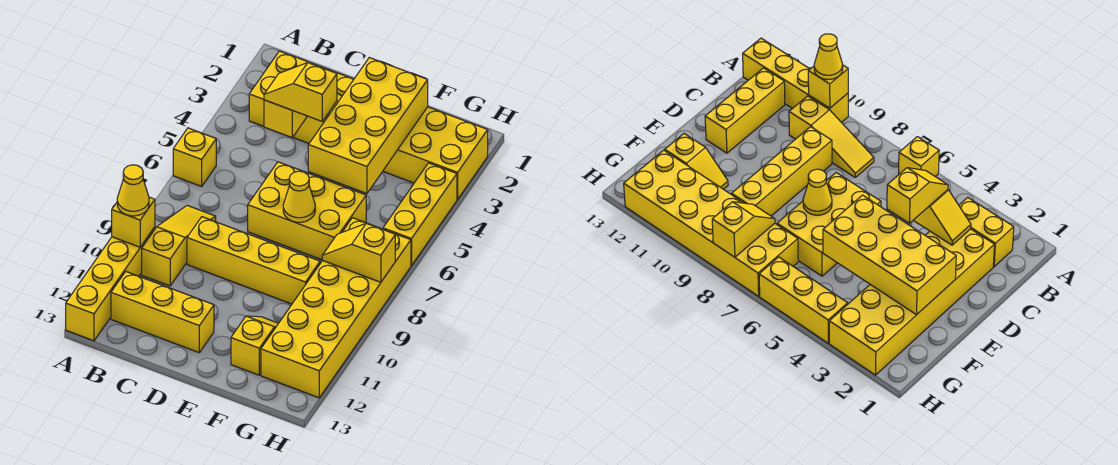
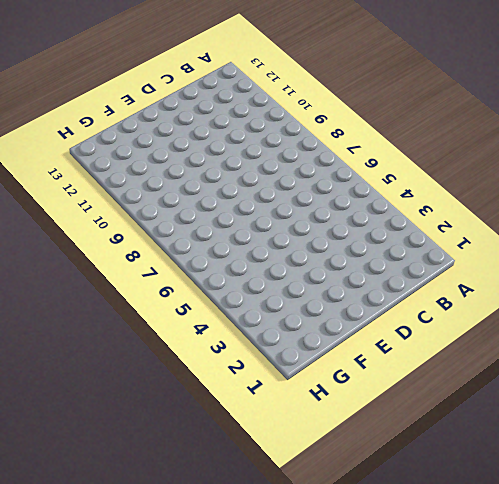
none -> yellow 1x1 brick [173,128,216,186]
none -> yellow 1x4 brick [66,227,155,341]
none -> yellow 1x2 brick [249,51,308,126]

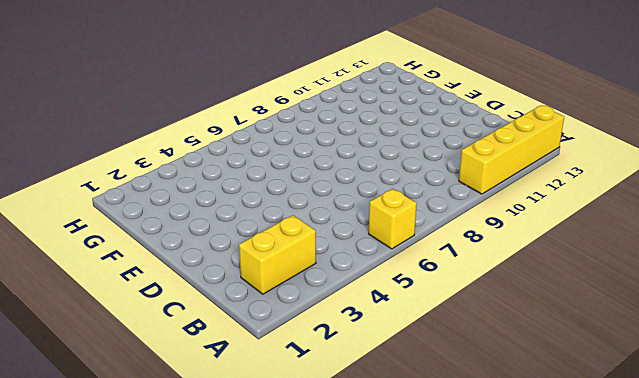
none -> yellow 1x3 slope [142,205,216,286]
none -> yellow 1x3 brick [111,272,214,352]
none -> yellow 2x6 brick [293,62,488,199]

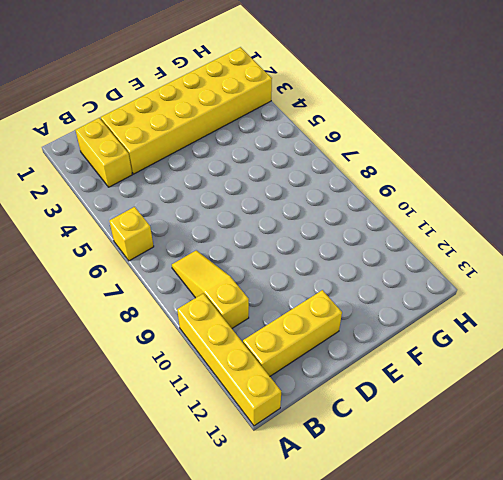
none -> yellow 1x4 brick [187,217,320,304]
none -> yellow 2x3 brick [248,162,366,260]
none -> yellow 1x2 slope [231,316,279,375]

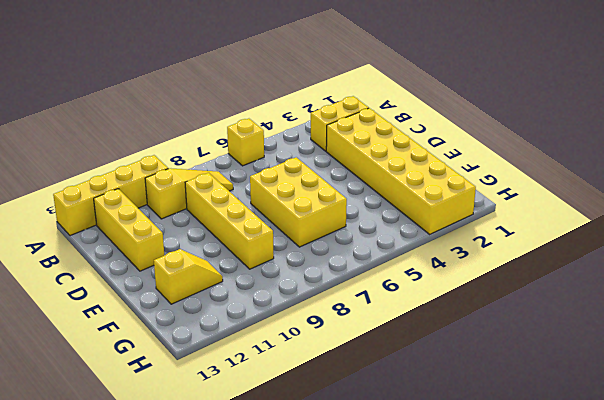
none -> yellow 2x6 brick [261,218,411,398]
none -> yellow 1x3 brick [383,163,457,266]
none -> yellow 1x1 brick [112,197,155,247]

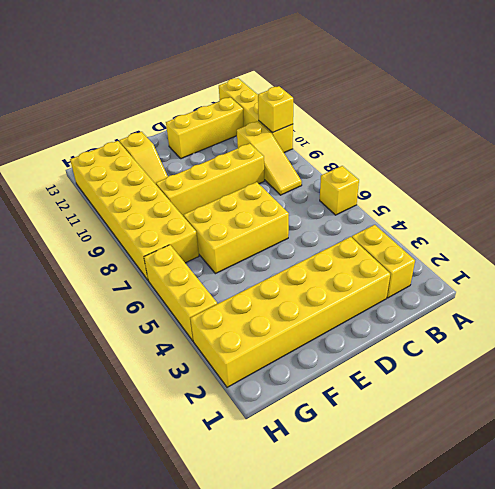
none -> yellow 1x2 slope [264,100,307,138]
none -> yellow 2x4 brick [308,58,428,194]
none -> yellow 1x1 cone [283,171,315,222]

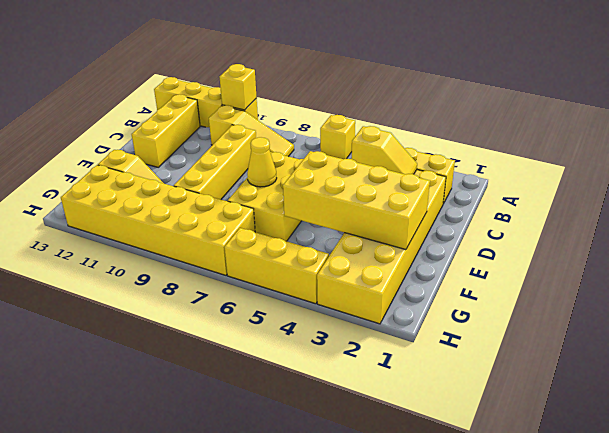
none -> yellow 1x2 slope [322,223,395,282]
none -> yellow 1x1 cone [117,165,149,216]
none -> yellow 1x2 slope [264,63,337,121]

